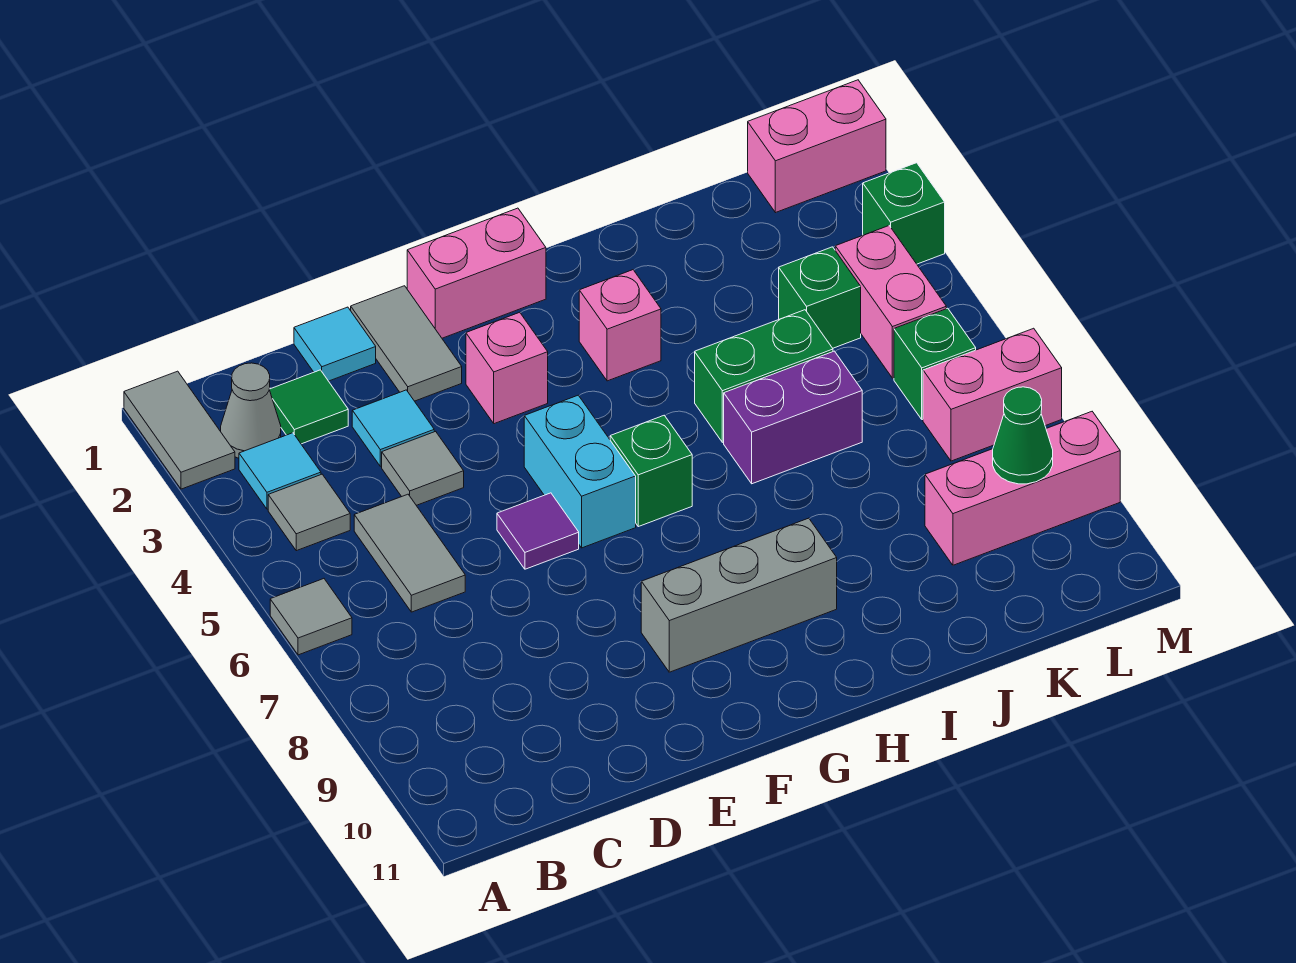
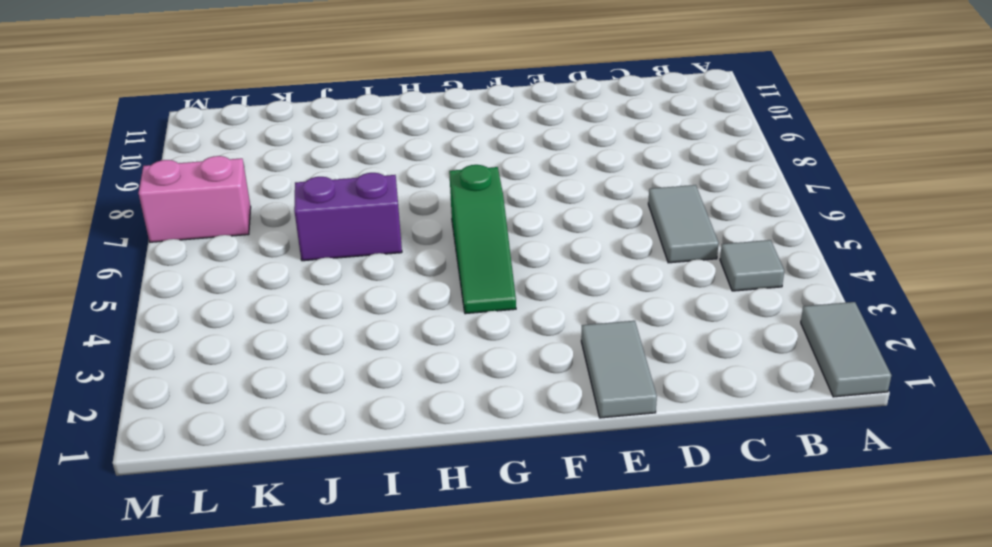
green 1x3 slope [449,165,516,314] -> green 1x1 brick [610,416,692,527]
none -> grey 1x1 tile [270,579,352,655]
none -> grey 1x1 cone [221,363,281,458]
none -> cyan 1x1 tile [239,433,321,509]

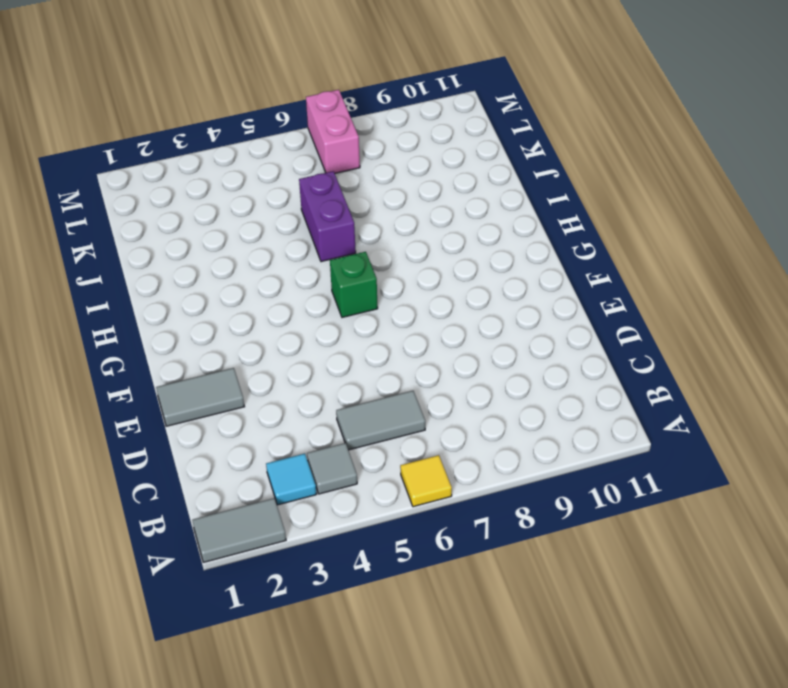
yellow 1x1 tile [400,455,452,507] -> grey 1x1 tile [270,579,352,655]
none -> grey 1x1 cone [221,363,281,458]
none -> green 1x1 tile [269,370,348,444]
none -> cyan 1x1 tile [294,307,376,381]

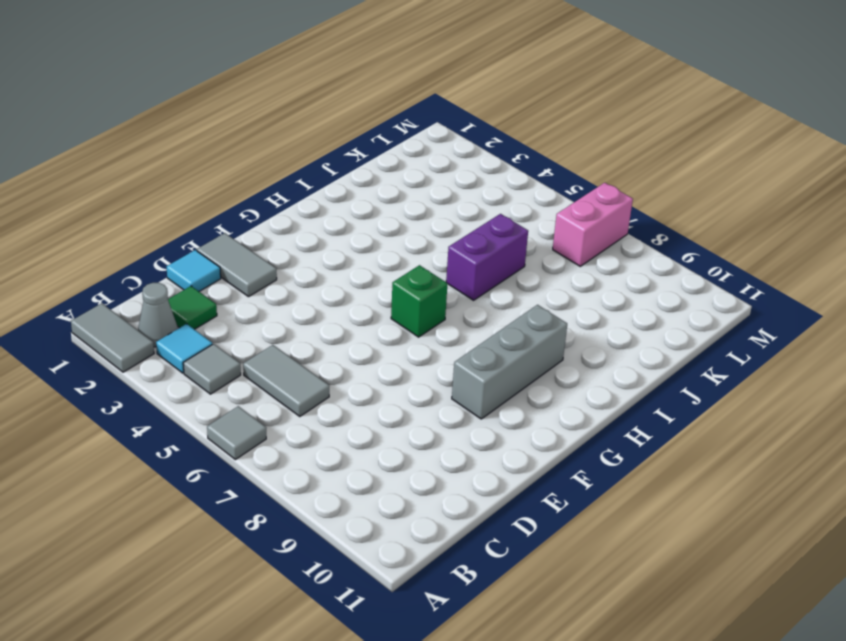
none -> cyan 1x1 tile [352,390,434,466]
none -> grey 1x1 tile [382,431,464,505]
none -> purple 1x1 tile [497,493,579,569]

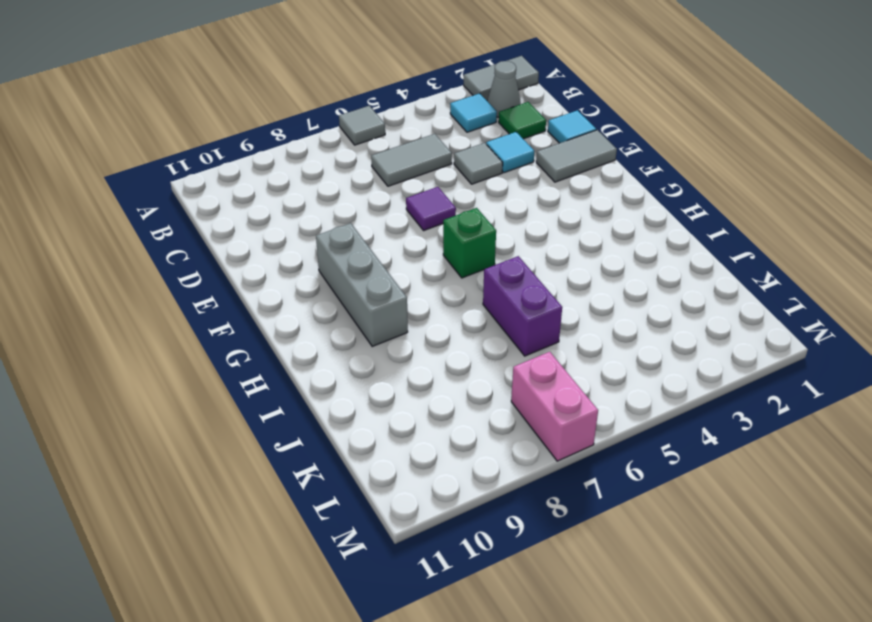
none -> grey 1x1 tile [268,474,350,551]
none -> pink 1x2 brick [407,208,546,338]
none -> pink 1x1 brick [466,312,548,424]

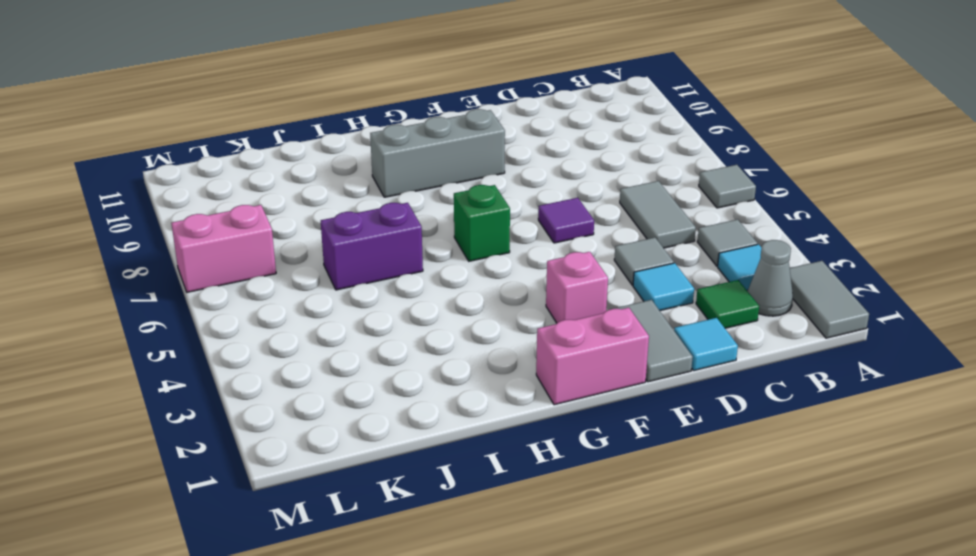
none -> cyan 1x2 brick [524,395,636,548]
none -> pink 1x1 brick [579,270,661,381]
none -> green 1x2 brick [695,310,833,442]

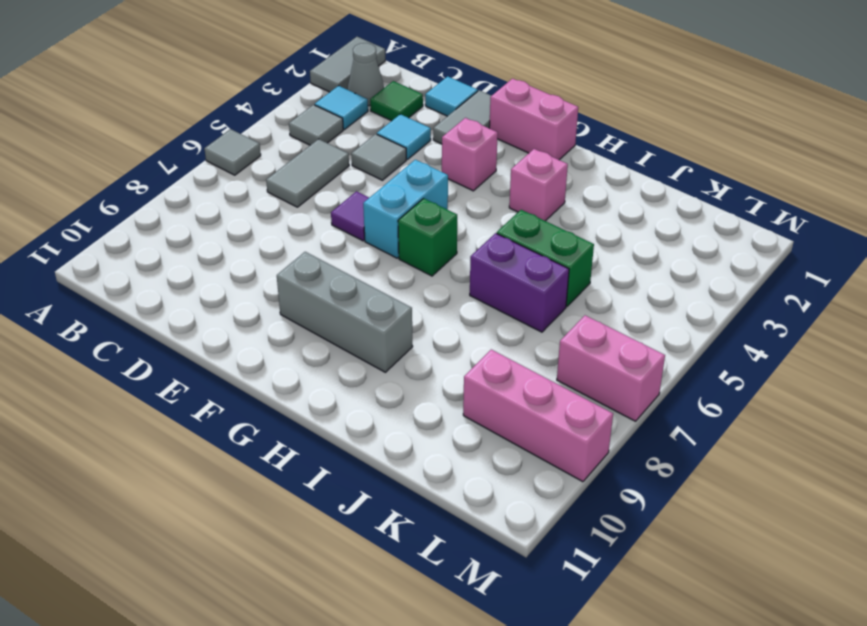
none -> green 1x1 brick [779,247,861,348]
none -> pink 1x2 brick [748,80,886,213]
none -> pink 1x2 brick [835,226,946,378]

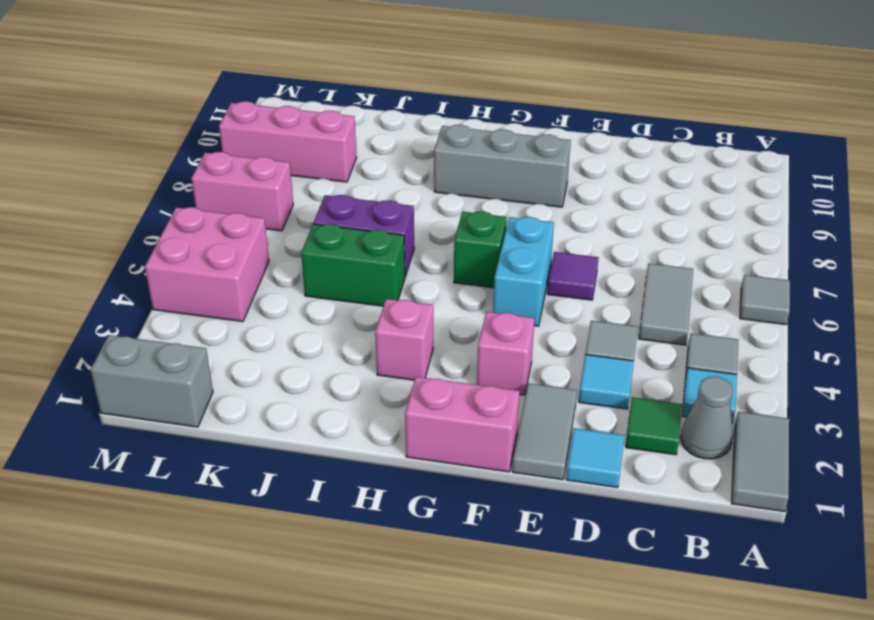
grey 1x2 brick [91,335,213,427] -> pink 1x2 brick [748,80,886,213]
pink 2x2 brick [145,207,269,322] -> pink 1x2 brick [835,226,946,378]
none -> green 1x1 brick [779,247,861,348]
none -> green 1x1 brick [894,308,976,420]
none -> green 1x1 brick [863,163,945,264]

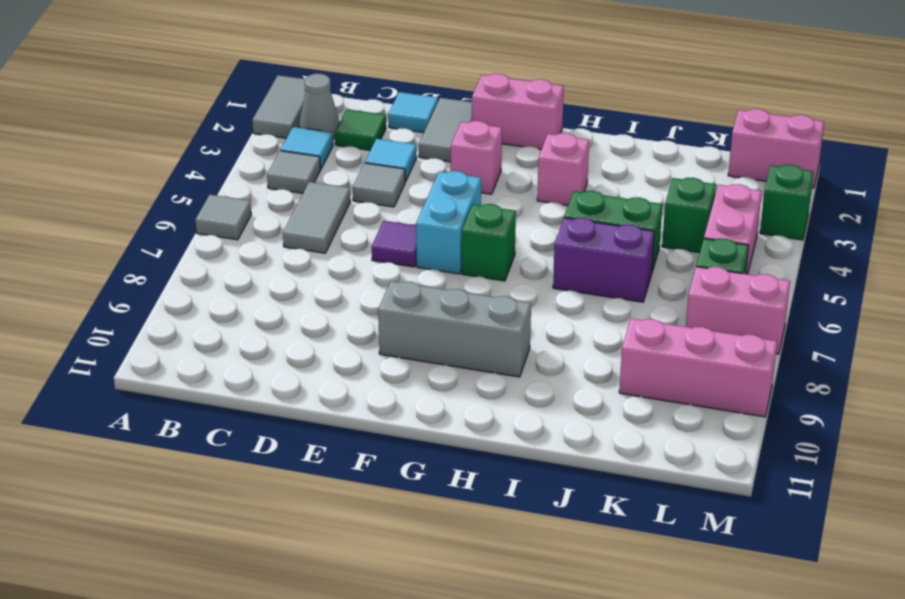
none -> green 1x1 cone [993,387,1053,484]

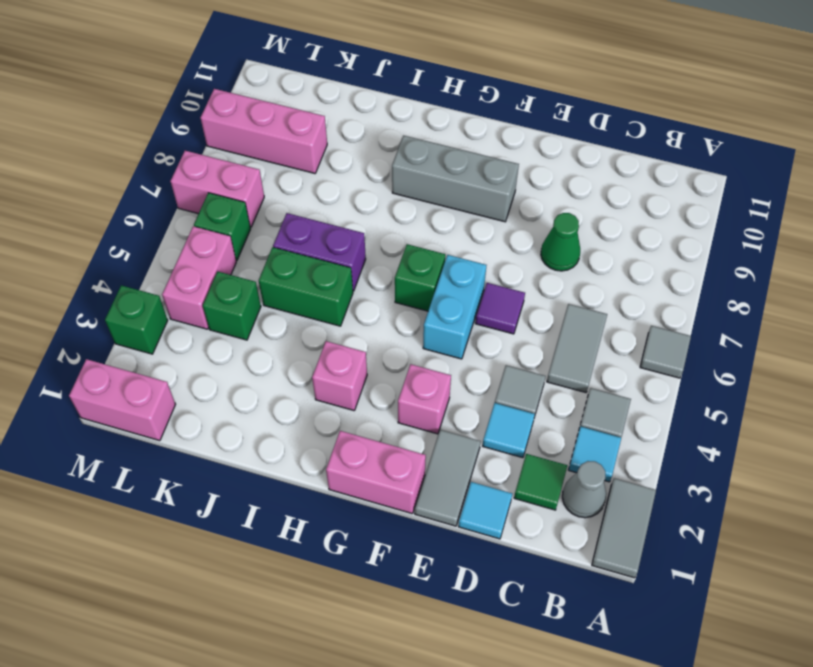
green 1x1 cone [541,213,580,271] -> green 1x1 cone moved to [993,387,1053,484]

